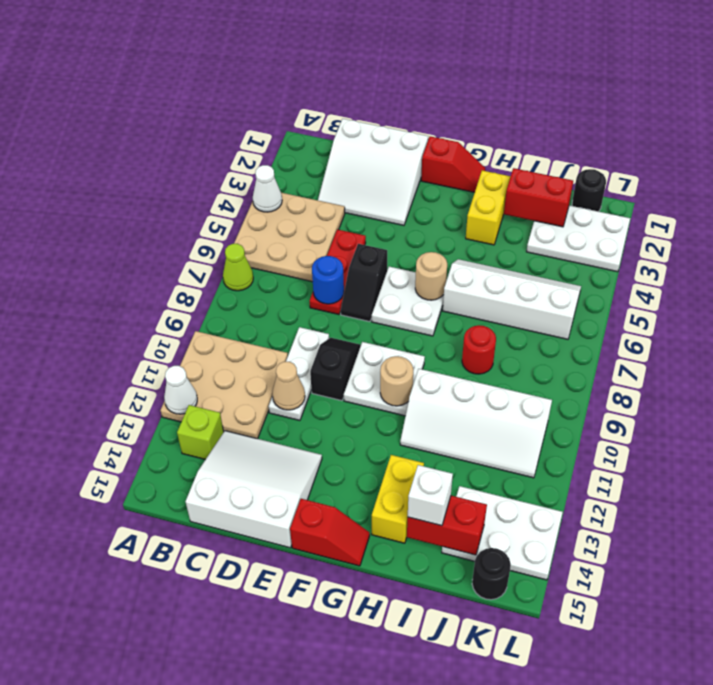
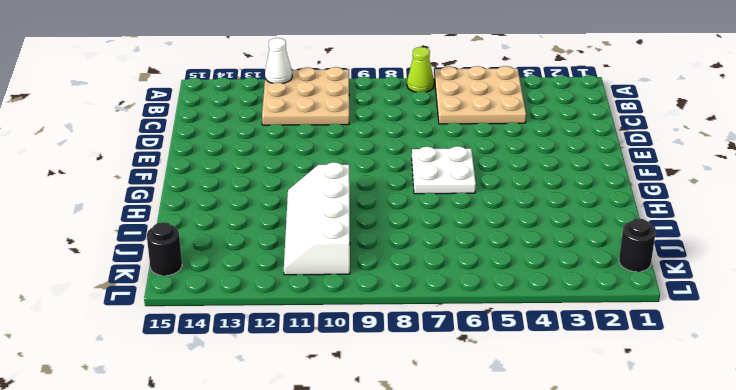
none -> lime 1x1 brick [177,405,224,460]
none -> white 3x3 slope [318,119,428,225]
none -> white 3x3 slope [186,431,322,548]
none -> red 1x3 plate [310,229,366,314]

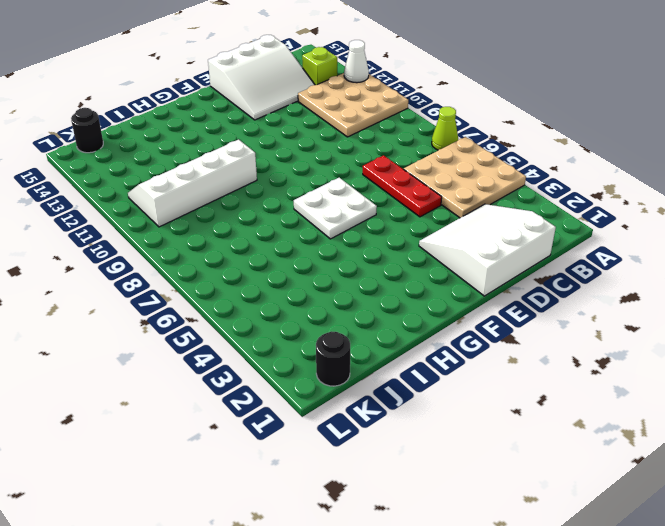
none -> white 1x3 plate [269,327,329,420]
none -> black 1x2 slope [341,244,387,322]
none -> black 1x2 slope [310,338,361,401]
none -> red 1x2 slope [421,136,485,192]

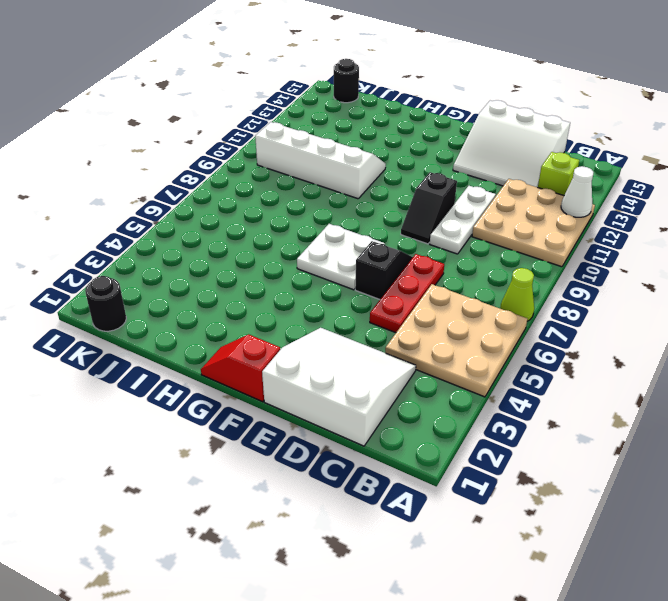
none -> white 2x2 plate [344,342,425,416]
none -> red 1x2 slope [290,499,370,566]
none -> yellow 1x2 brick [466,170,511,245]
none -> white 2x4 slope [443,259,581,339]

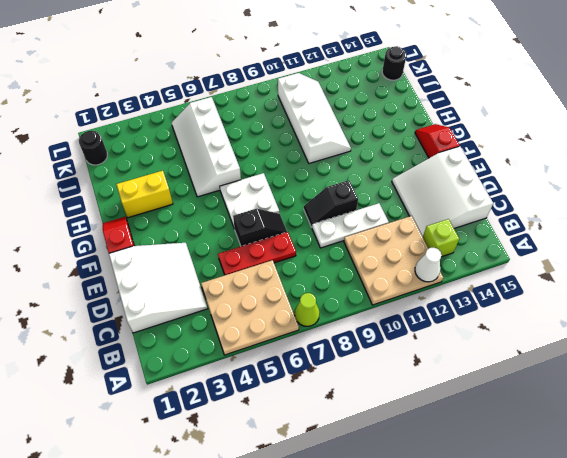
none -> white 2x2 plate [344,342,425,416]
none -> yellow 1x2 brick [372,455,424,543]
none -> red 1x1 round brick [462,325,496,374]
none -> white 2x3 plate [526,205,630,272]

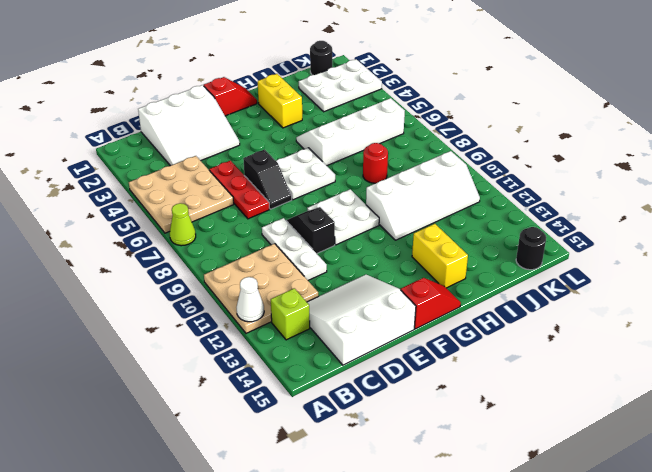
none -> white 2x3 plate [442,486,563,580]
none -> white 1x1 cone [253,165,282,212]
none -> blue 1x1 round brick [312,256,344,304]
none -> tan 1x1 cone [272,362,305,410]

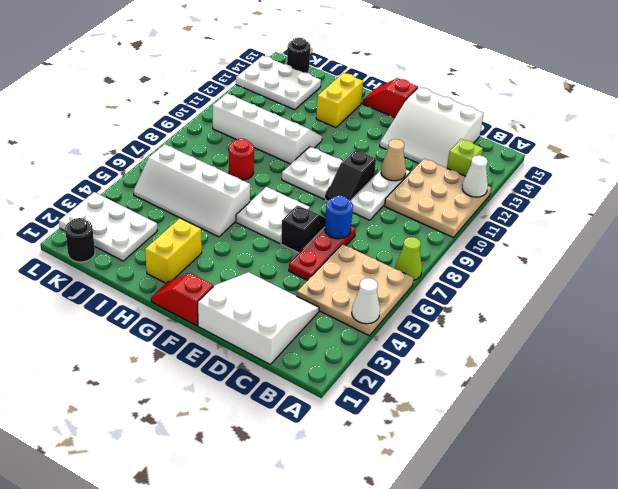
none -> tan 1x1 round brick [415,252,447,300]
none -> tan 1x1 round brick [380,356,413,406]
none -> red 1x2 brick [504,168,573,227]
none -> red 1x2 brick [407,496,487,555]

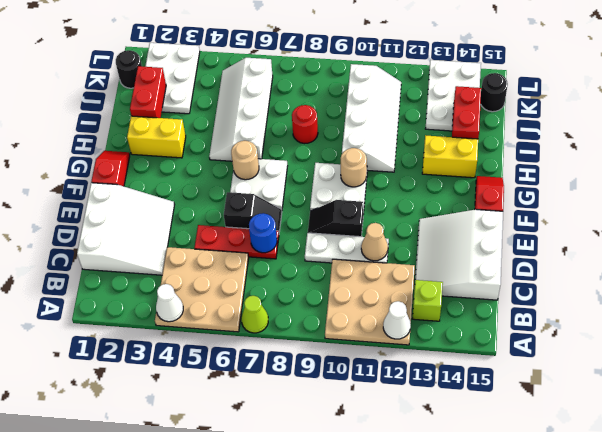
none -> white 1x1 brick [408,465,453,526]

